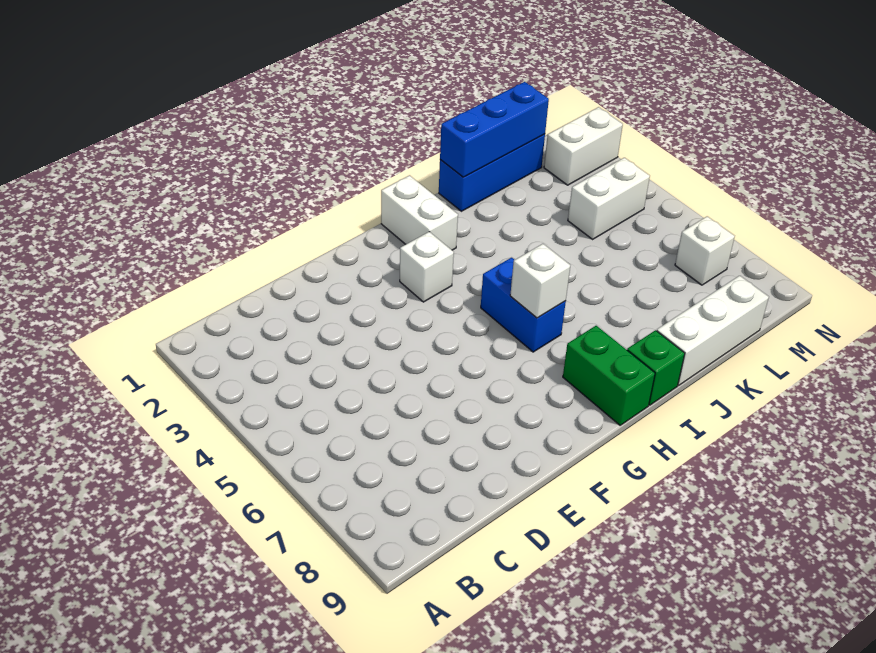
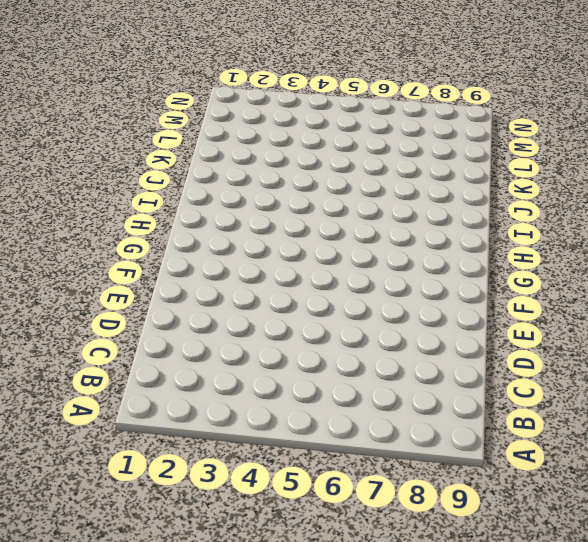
none -> white 1x1 brick [400,232,454,302]
none -> white 1x2 brick [381,175,458,250]
none -> blue 1x2 brick [481,258,566,352]

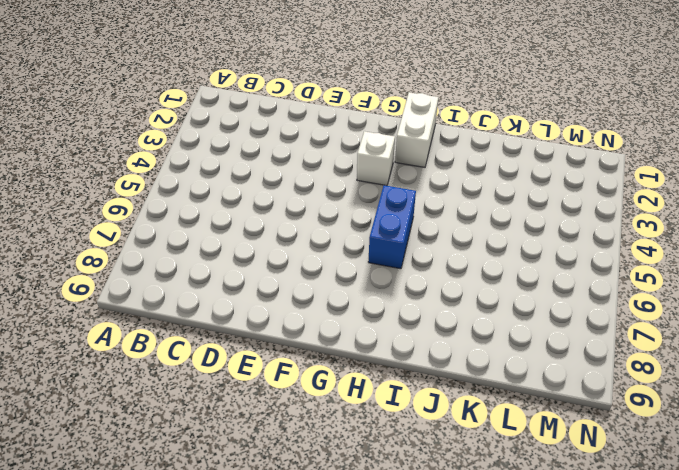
none -> green 1x2 brick [563,326,655,425]
none -> green 1x1 brick [627,330,685,405]
none -> blue 1x3 brick [439,134,545,211]

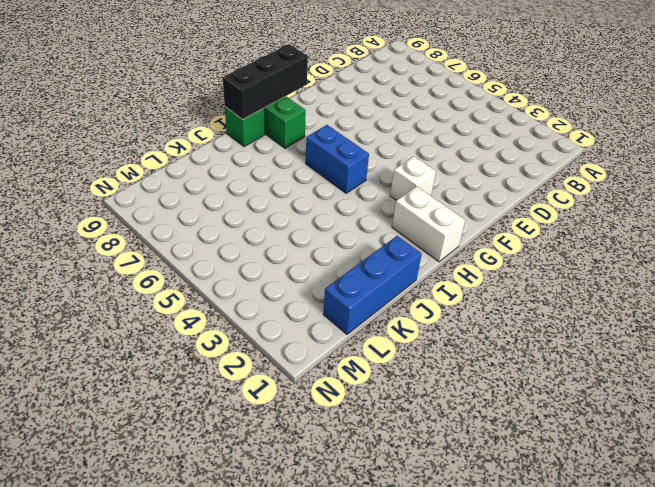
black 1x3 brick [223,44,308,119] -> none
none -> white 1x3 brick [657,276,769,385]
none -> white 1x2 brick [568,158,650,239]
none -> white 1x2 brick [544,107,623,185]

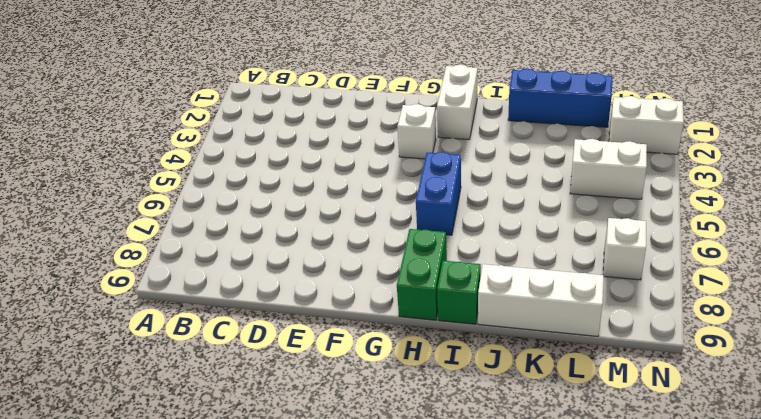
none -> white 1x1 brick [510,244,570,318]
none -> blue 1x3 brick [440,82,549,177]

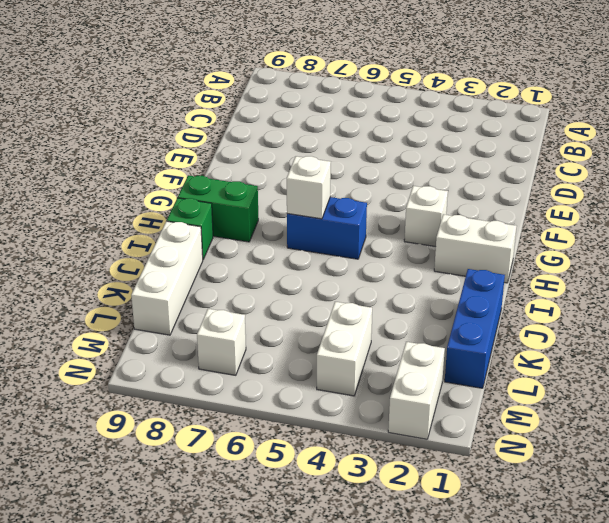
none -> blue 1x3 brick [440,82,549,177]

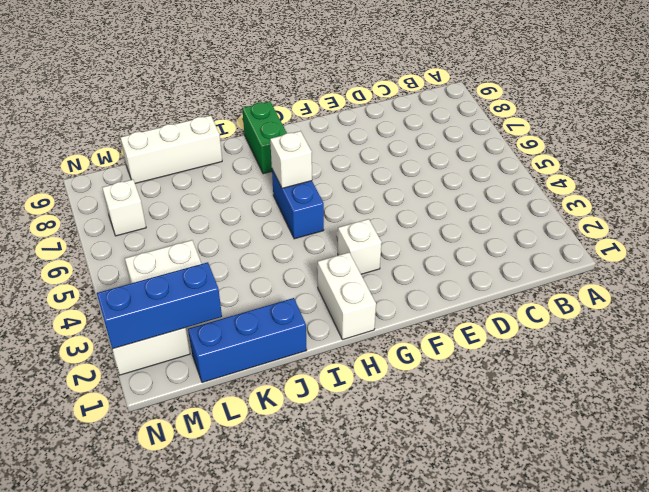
blue 1x3 brick [97,262,222,349] -> blue 1x3 brick moved to [440,82,549,177]
none -> green 1x1 brick [627,330,685,405]

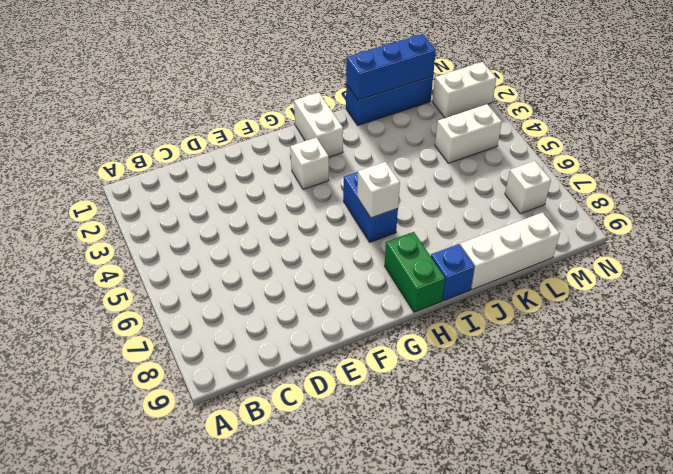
blue 1x1 brick [431,244,474,301] -> green 1x1 brick [627,330,685,405]

